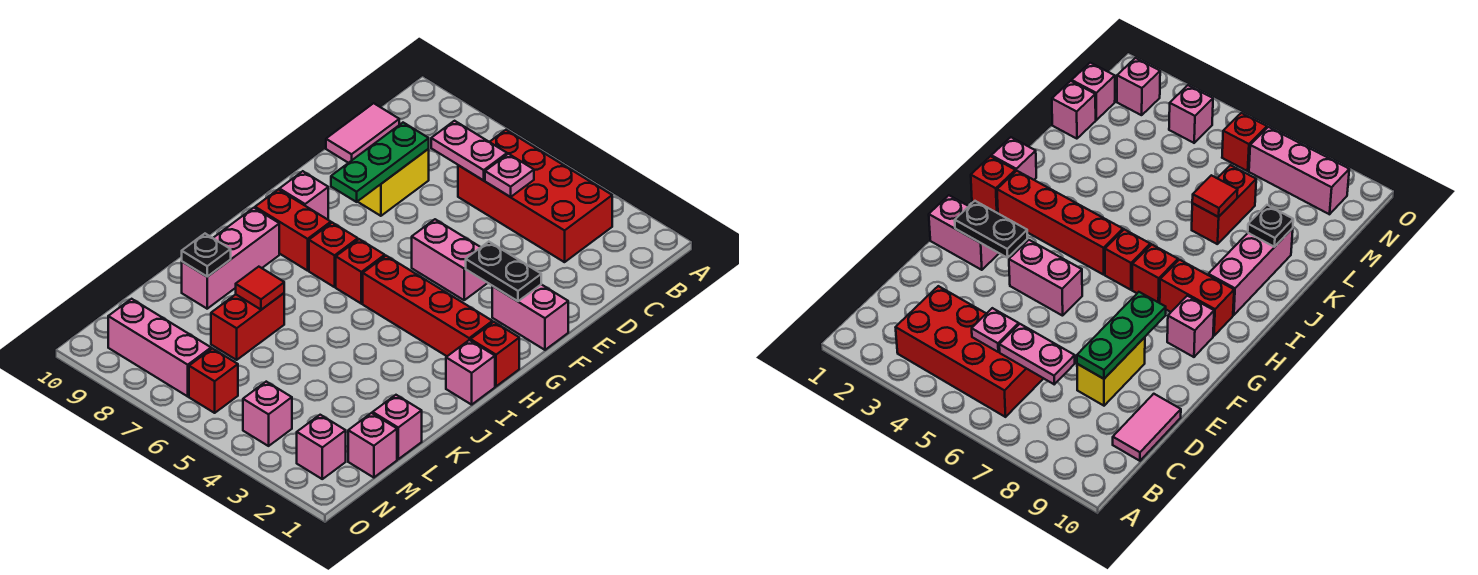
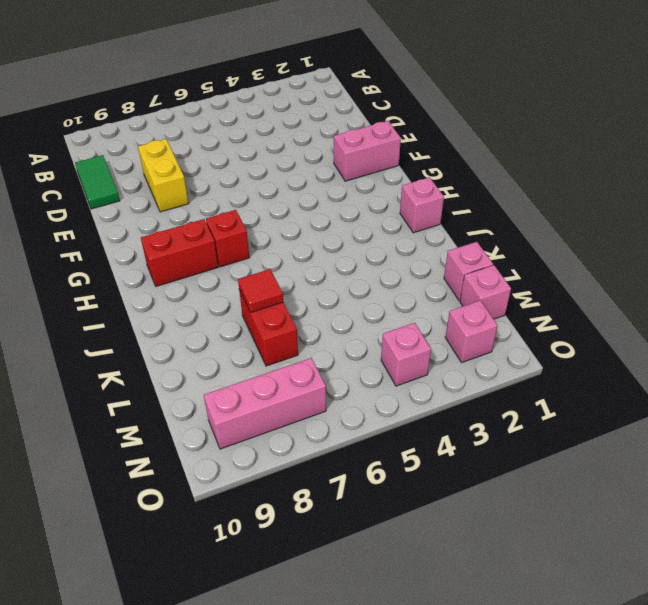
green 1x2 tile [75,155,120,209] -> pink 1x2 tile [326,103,399,163]
none -> red 2x4 brick [458,130,612,262]
none -> pink 1x2 brick [412,219,487,300]
none -> pink 1x1 brick [279,171,328,219]

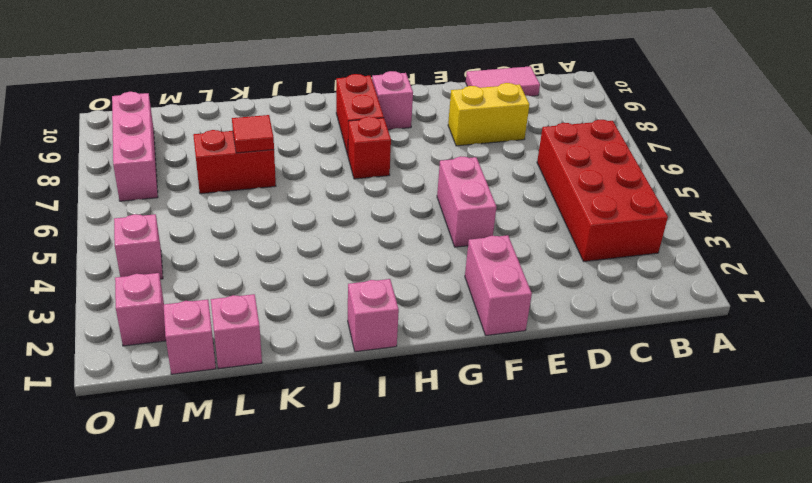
none -> red 1x1 brick [471,322,519,386]
none -> red 1x4 brick [363,256,492,356]
none -> red 1x1 brick [336,239,385,304]

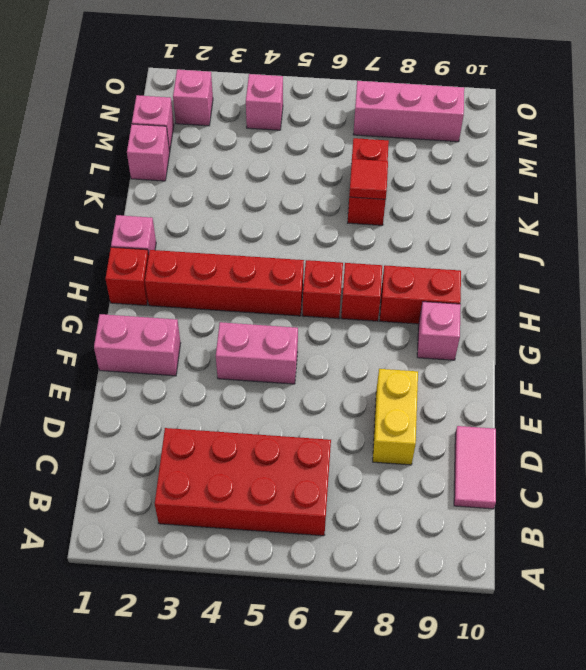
none -> pink 1x3 brick [182,208,279,309]
none -> red 1x1 brick [189,348,238,413]
none -> pink 1x1 plate [485,154,534,197]

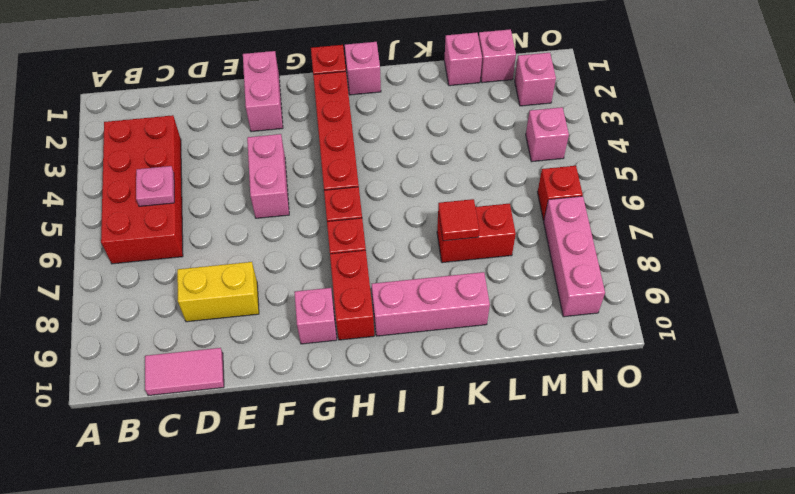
none -> pink 1x2 plate [431,121,507,180]
none -> green 1x3 plate [331,123,429,202]
none -> black 1x2 plate [466,242,541,301]

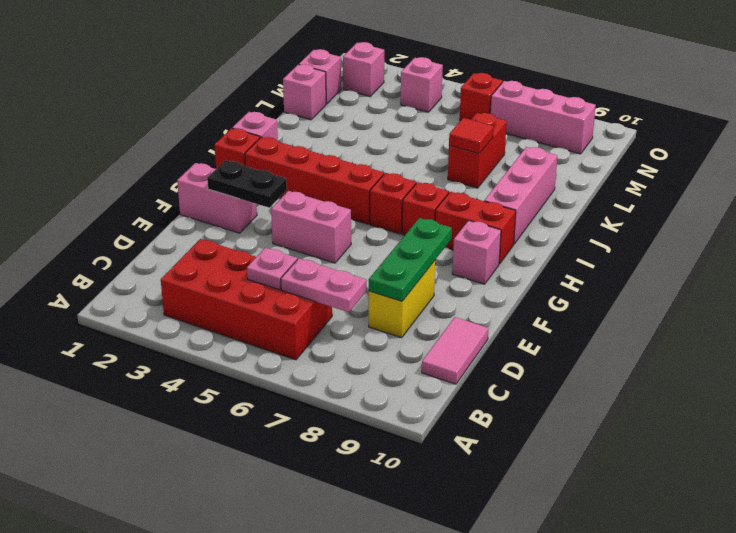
none -> black 1x1 plate [182,234,231,277]

